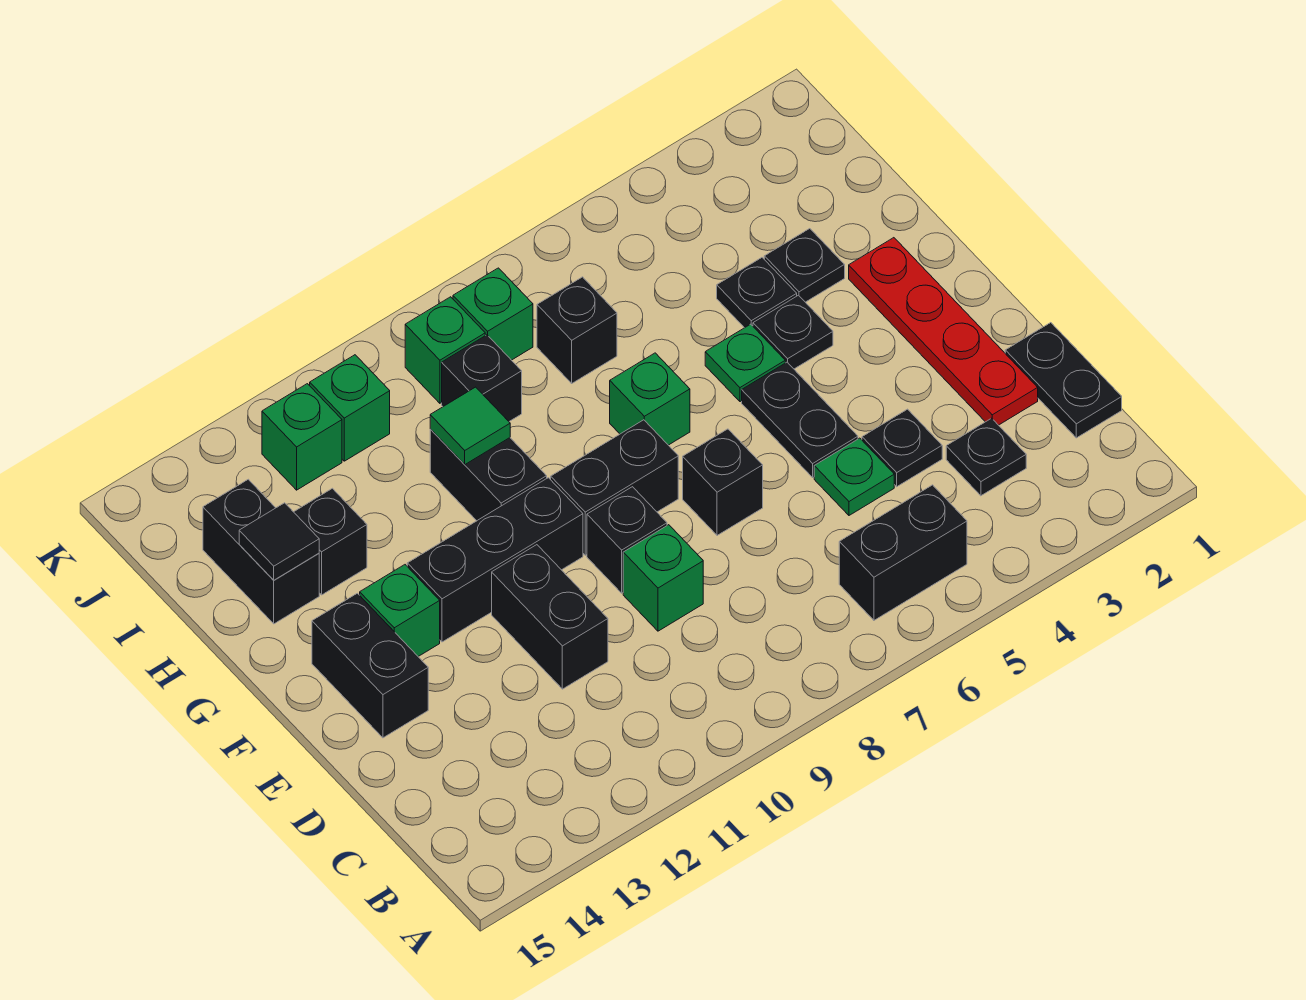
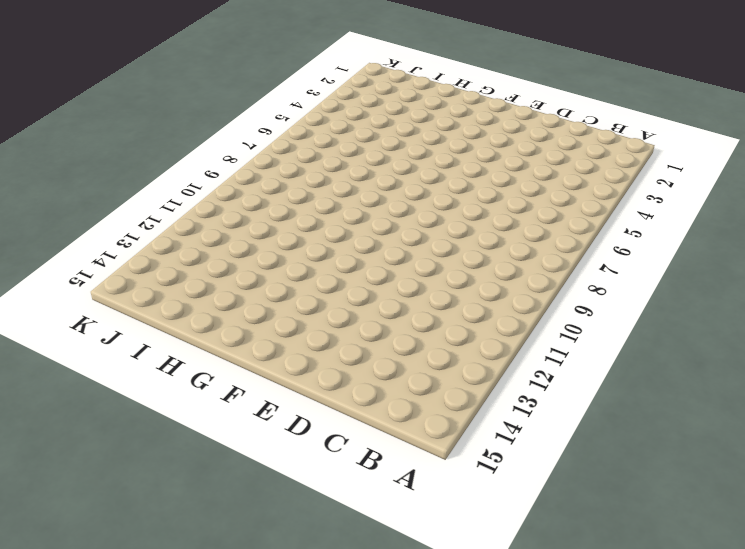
none -> black 1x2 brick [839,485,967,620]
none -> black 1x2 plate [1005,323,1122,438]
none -> black 1x1 plate [946,418,1026,496]
none -> red 1x4 plate [849,238,1038,425]

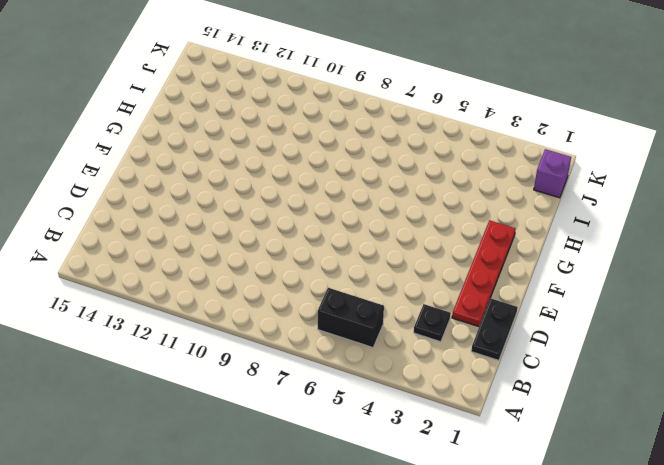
purple 1x1 brick [534,149,571,198] -> none
none -> black 1x1 plate [862,409,942,487]
none -> green 1x1 plate [814,438,894,515]
none -> green 1x1 brick [623,525,703,631]
none -> black 1x2 brick [492,545,608,689]

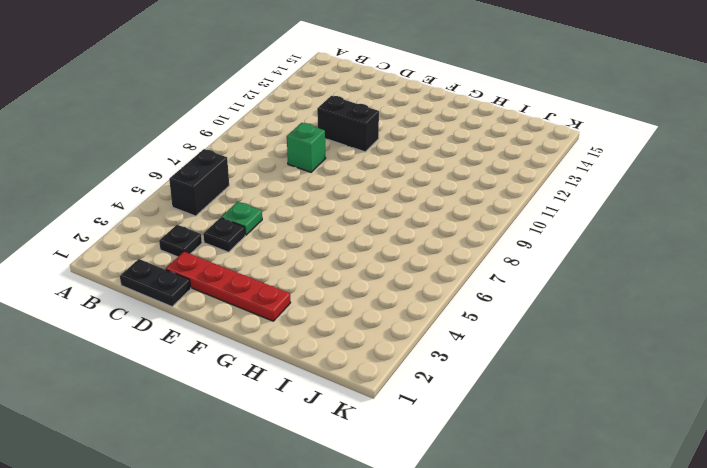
none -> black 1x2 plate [742,362,858,477]
none -> black 1x1 brick [683,429,763,535]
none -> black 1x1 brick [587,487,667,593]
none -> black 1x2 brick [312,593,428,738]

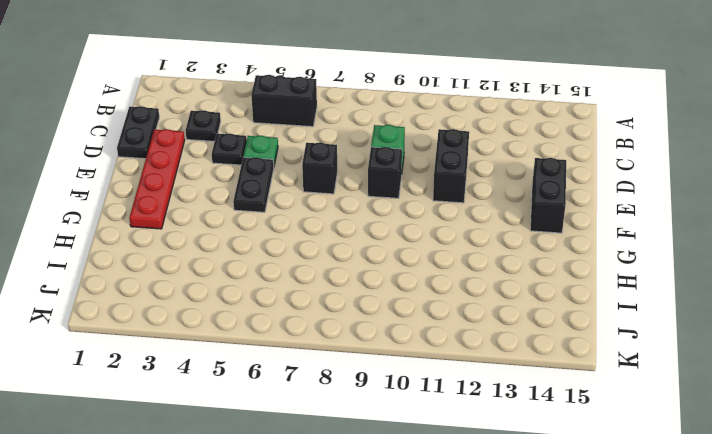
none -> black 1x2 brick [551,420,678,555]
none -> black 1x3 brick [407,478,583,642]
none -> green 1x1 brick [360,565,440,656]
none -> black 1x1 plate [753,295,833,369]

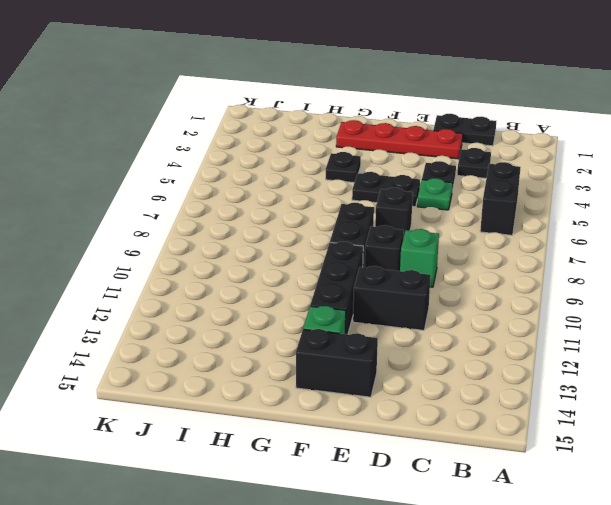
none -> green 1x1 plate [705,324,785,402]
none -> green 1x1 brick [610,353,690,445]
none -> black 1x2 brick [430,429,547,521]
none -> black 1x1 plate [764,229,845,302]

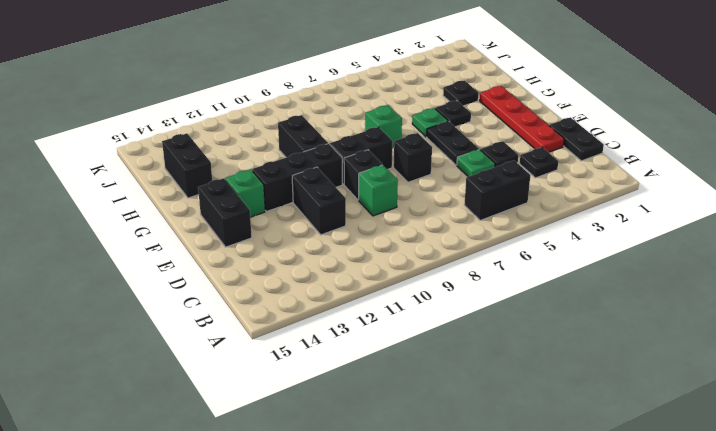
none -> black 1x1 plate [717,258,797,328]
none -> black 1x1 brick [294,488,367,595]
none -> black 1x1 brick [537,277,617,383]
none -> black 1x1 brick [442,335,522,421]

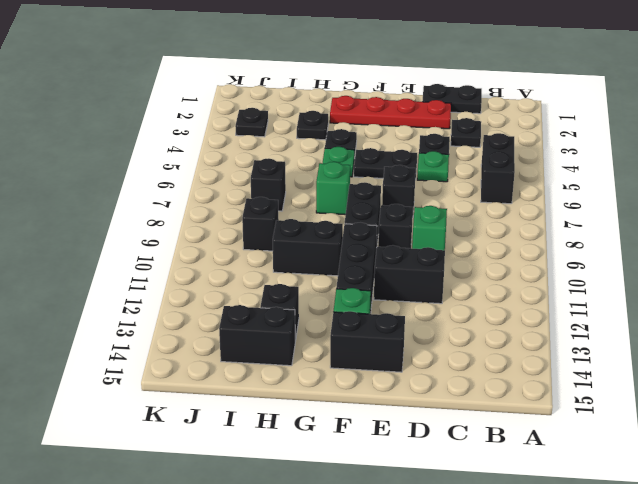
black 1x1 plate [235,108,268,137] -> black 1x1 plate moved to [717,258,797,328]
none -> green 1x1 brick [453,268,533,360]
none -> green 1x1 brick [405,297,485,403]
none -> green 1x1 brick [310,355,390,461]
none -> green 1x1 brick [262,384,342,490]

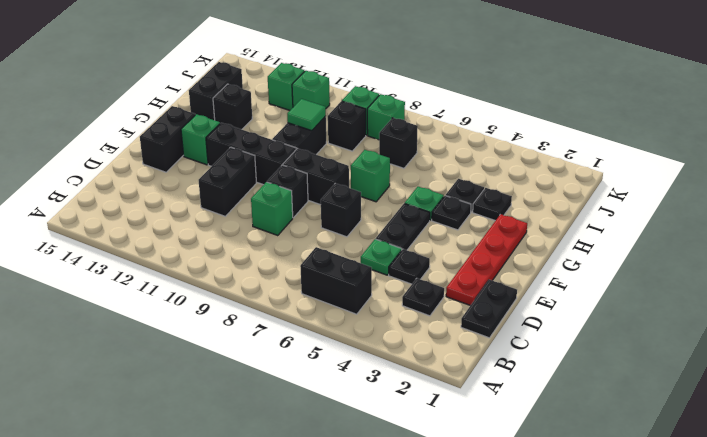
none -> black 1x1 tile [239,503,319,580]

